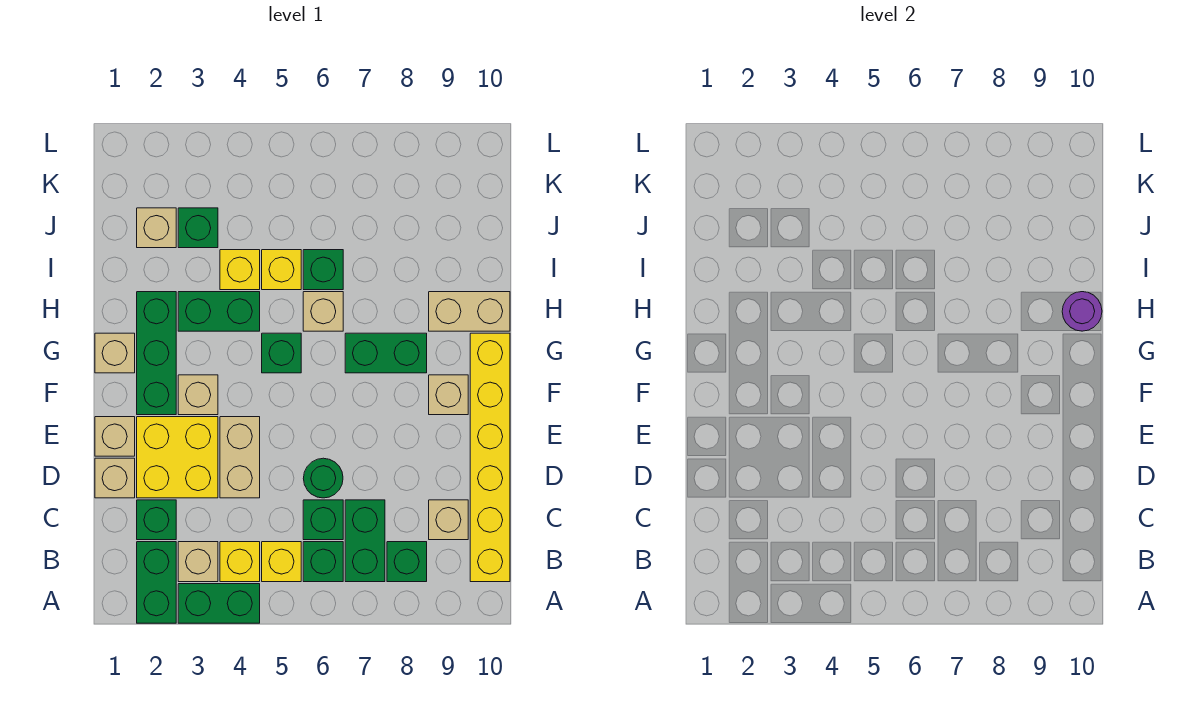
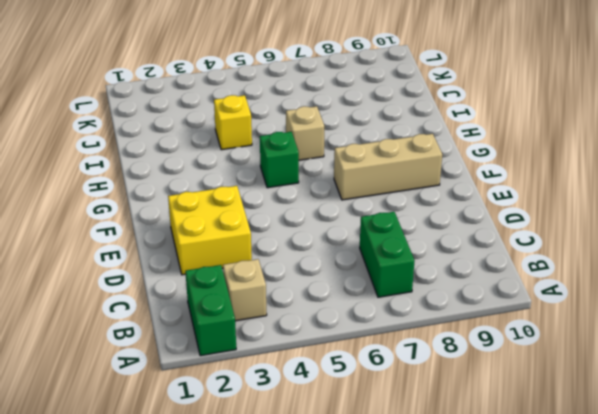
tan 1x3 brick [334,134,442,200] -> tan 1x1 brick [429,375,468,415]
none -> green 1x2 brick [178,584,260,623]
none -> yellow 1x1 brick [220,542,260,582]
none -> yellow 1x1 brick [262,542,301,582]
none -> green 1x1 brick [303,542,343,582]

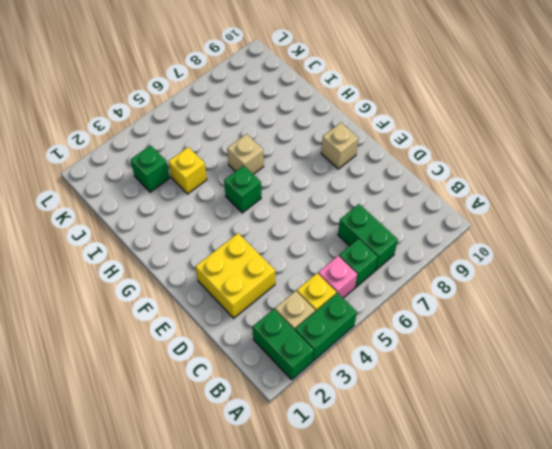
pink 1x1 brick [318,256,357,298] -> yellow 1x1 brick [262,542,301,582]
none -> green 1x1 brick [387,542,427,582]
none -> yellow 1x6 brick [470,333,510,582]
none -> green 1x1 brick [137,500,176,540]
none -> green 1x1 brick [303,500,343,540]

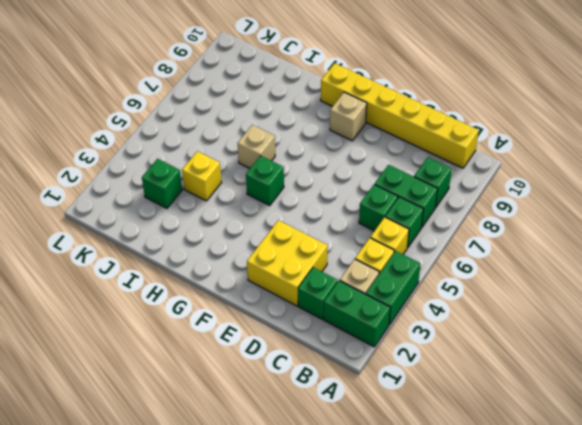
none -> tan 1x1 brick [429,500,468,540]
none -> tan 1x1 brick [95,458,135,498]
none -> tan 1x2 brick [220,417,260,498]
none -> green 1x1 round brick [303,458,343,498]

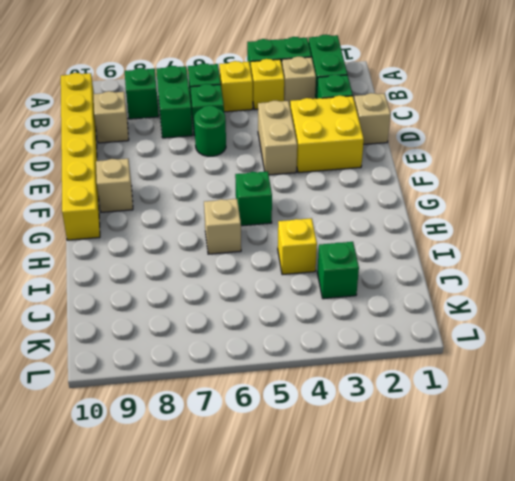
none -> tan 1x1 brick [95,417,135,456]
none -> green 1x3 brick [137,292,176,415]
none -> tan 1x1 brick [178,375,218,415]
none -> tan 1x1 brick [95,333,135,373]

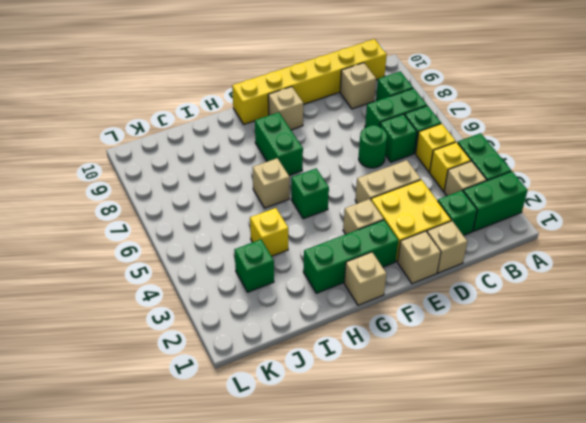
none -> green 1x2 brick [178,292,260,331]
none -> tan 1x2 brick [429,292,510,331]
none -> yellow 1x1 brick [262,250,301,290]
none -> green 1x1 brick [303,250,343,290]

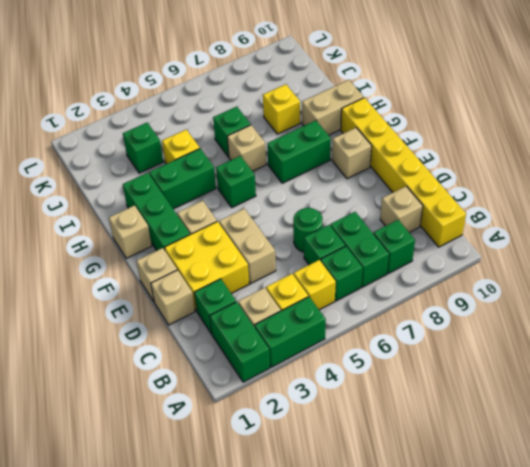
yellow 1x1 brick [263,84,300,134] -> yellow 1x1 brick moved to [262,250,301,290]
none -> tan 1x1 brick [137,208,176,248]
none -> purple 1x1 round brick [1062,292,1102,331]

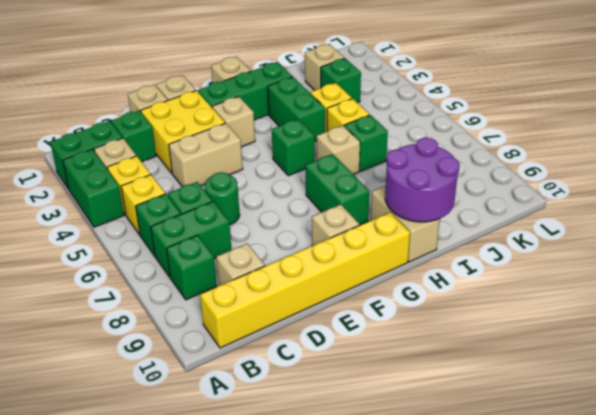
purple 2x2 round brick [385,138,460,222] -> purple 1x1 round brick [1062,292,1102,331]

